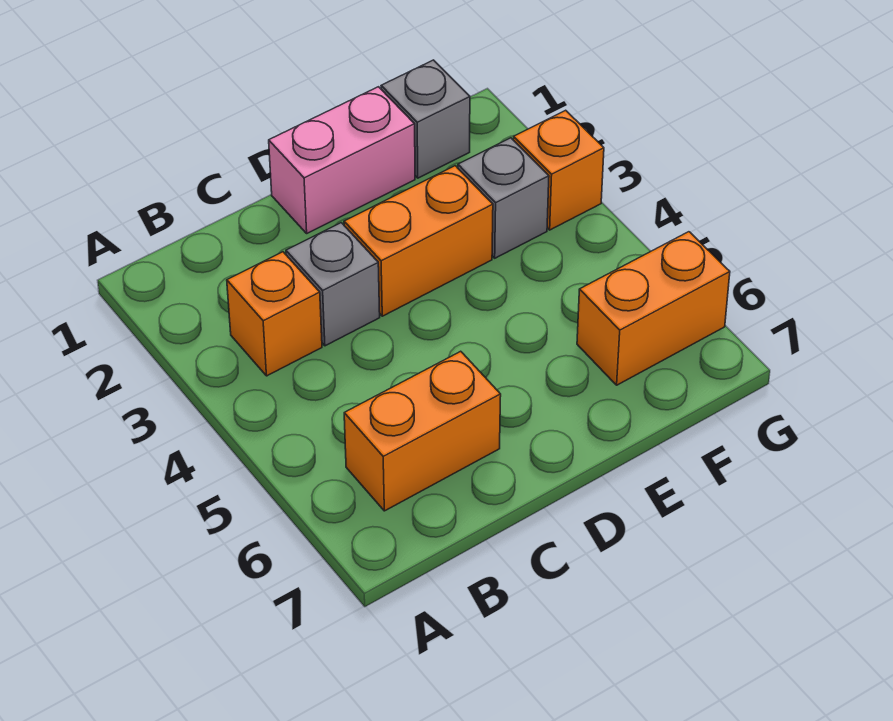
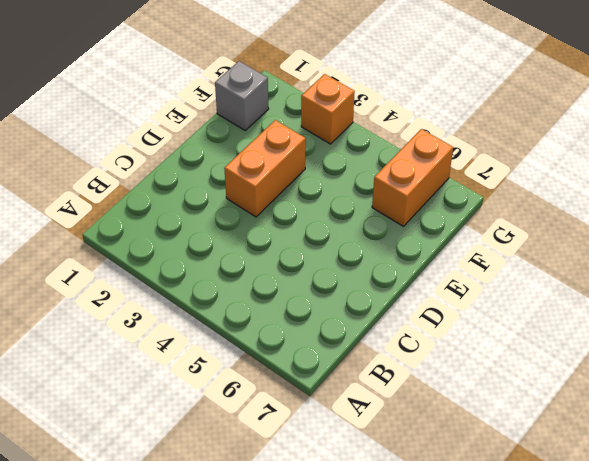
none -> orange 1x1 brick [227,252,322,376]
none -> orange 1x2 brick [344,351,501,511]

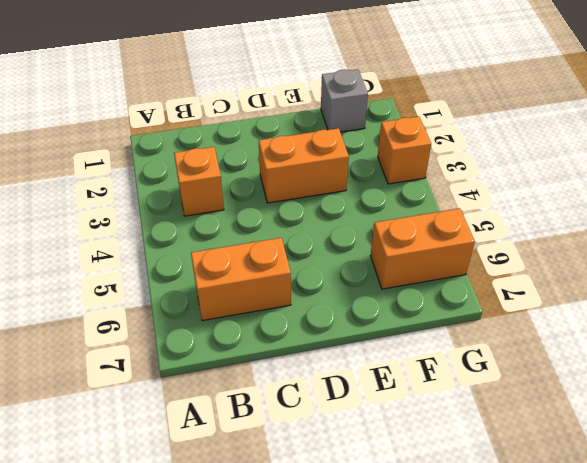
none -> grey 1x1 brick [286,223,380,346]
none -> pink 1x2 brick [269,87,415,233]

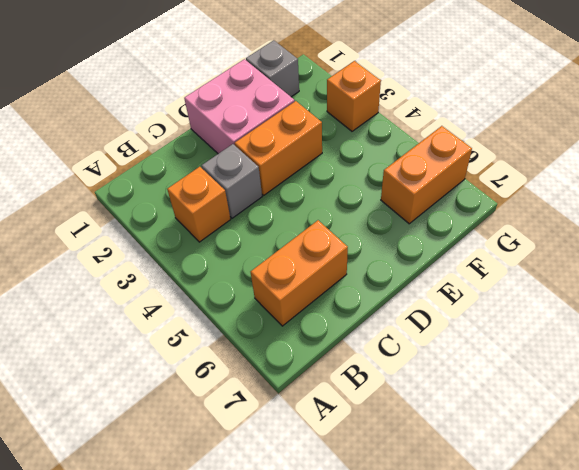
pink 2x2 brick [184,59,295,154] -> pink 1x2 brick [269,87,415,233]
none -> grey 1x1 brick [458,138,549,258]

